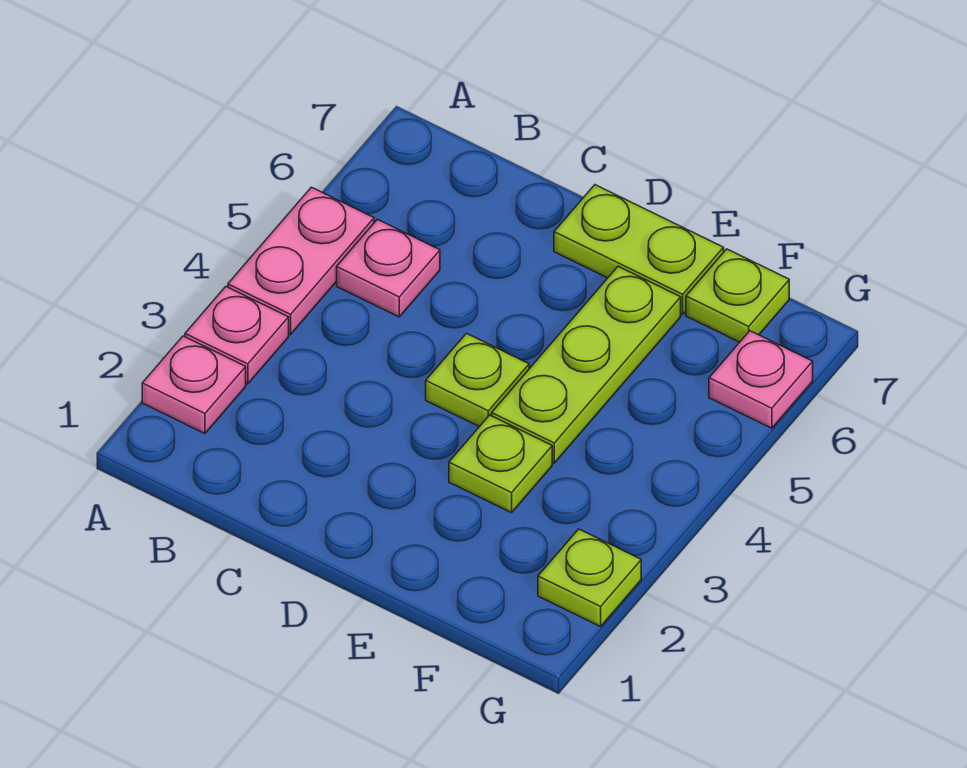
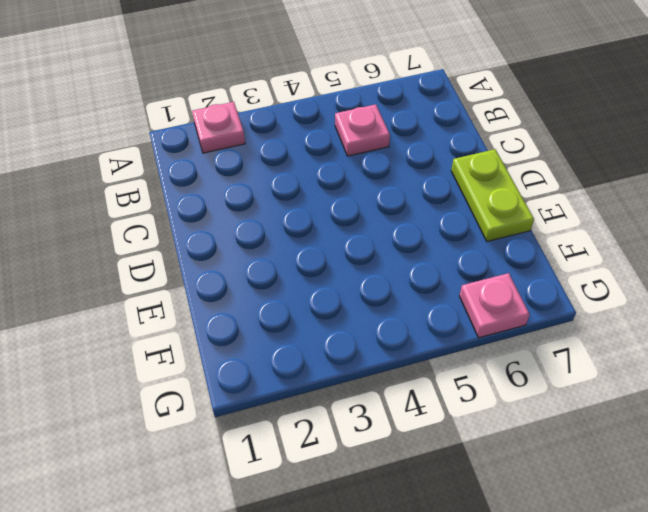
none -> pink 1x1 plate [185,287,289,384]
none -> pink 1x2 plate [228,187,374,334]

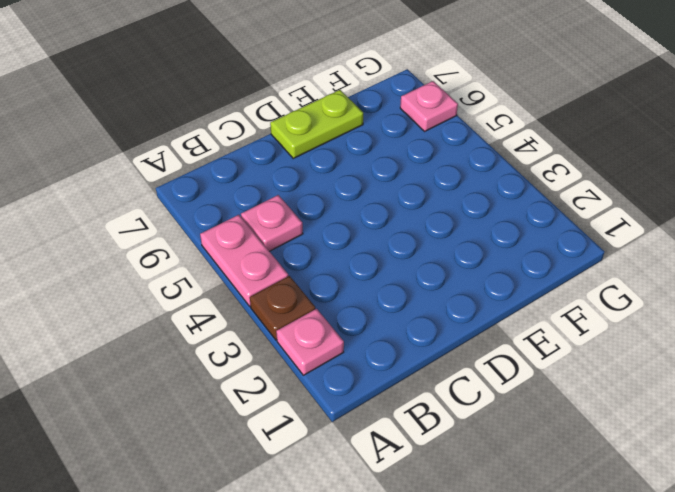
brown 1x1 plate [250,276,315,340] -> pink 1x1 plate [185,287,289,384]
none -> lime 1x1 plate [426,333,529,427]
none -> lime 1x1 plate [449,415,552,513]

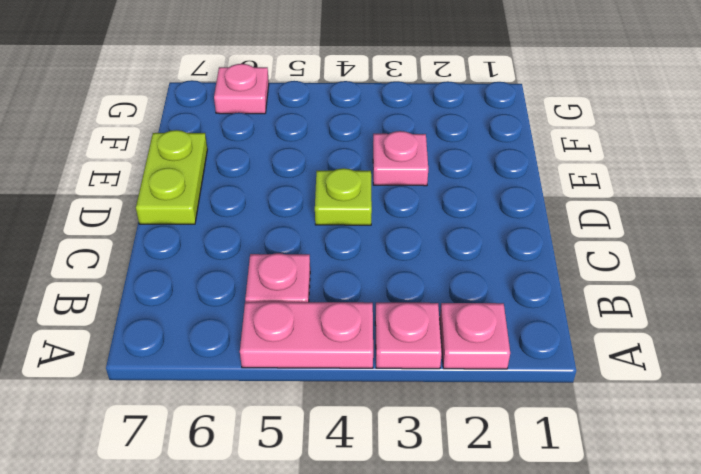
pink 1x1 plate [373,131,428,186] -> lime 1x1 plate [449,415,552,513]
none -> lime 1x3 plate [492,266,681,463]
none -> lime 1x1 plate [686,249,789,342]

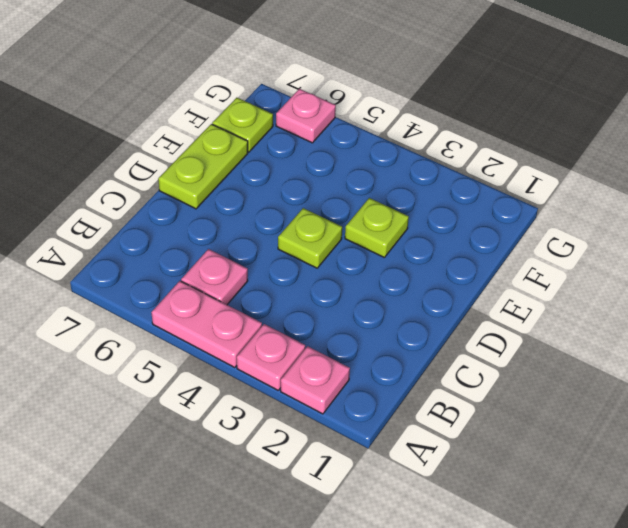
none -> lime 1x3 plate [492,266,681,463]
none -> lime 1x1 plate [538,529,641,627]

